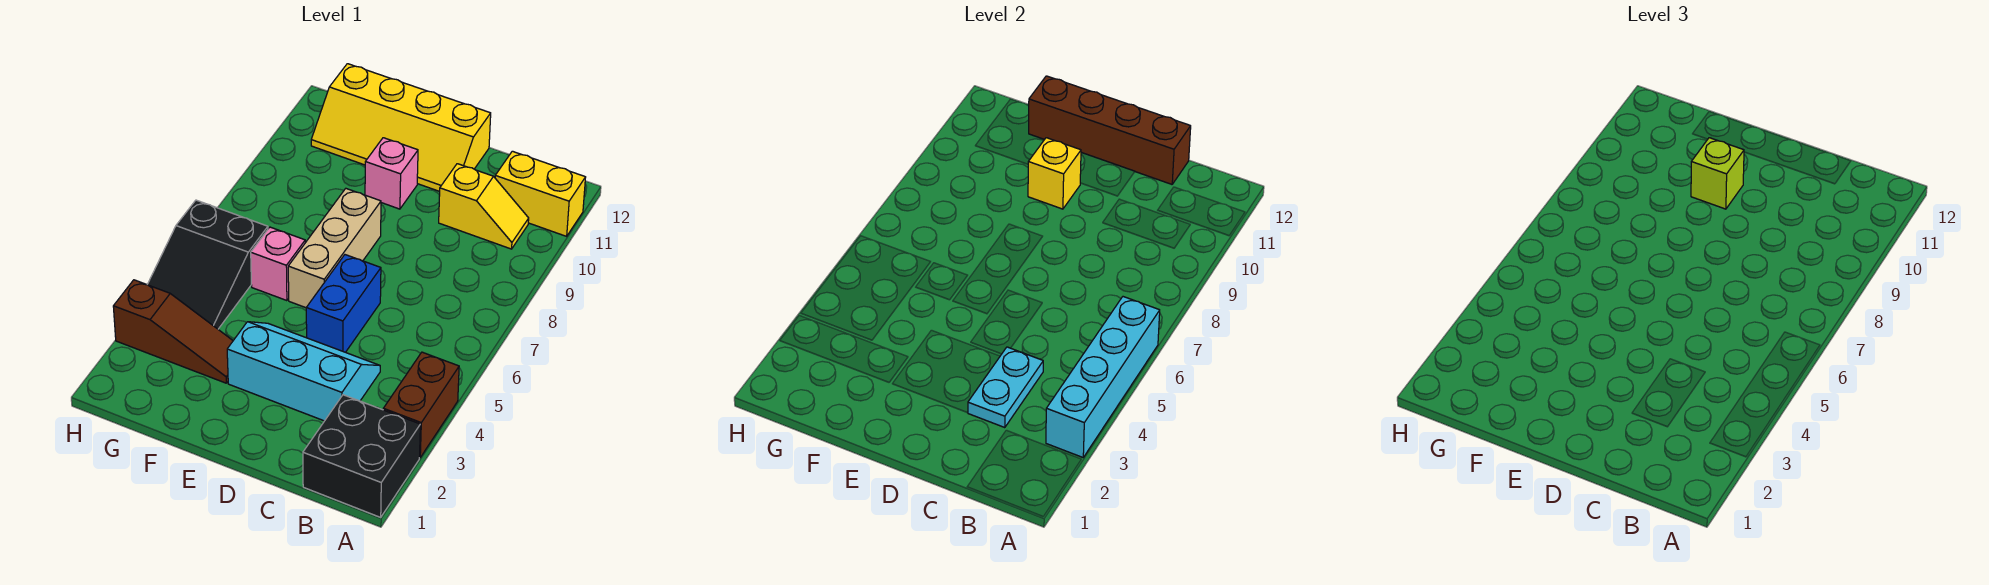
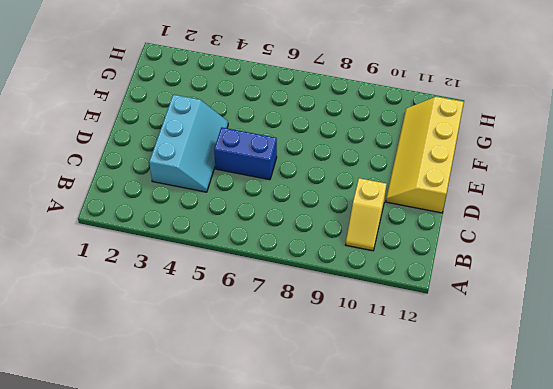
none -> black 2x2 brick [303,395,420,517]
none -> brown 1x2 brick [383,352,459,457]
none -> yellow 1x2 brick [495,151,586,236]

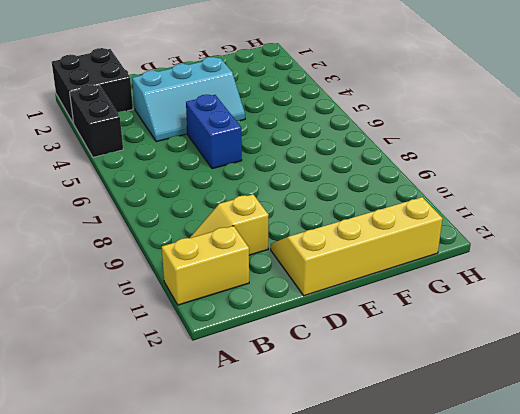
black 1x2 brick [70,85,123,157] -> brown 1x2 brick [383,352,459,457]
none -> tan 1x3 brick [288,189,381,308]
none -> pink 1x1 brick [365,138,418,209]
none -> brown 1x3 slope [113,280,233,383]

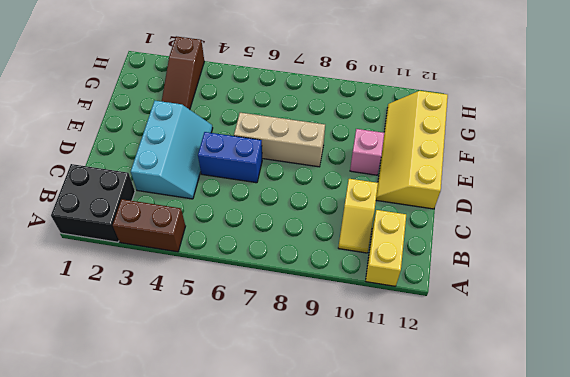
none -> pink 1x1 brick [251,227,305,301]
none -> black 2x3 slope [147,200,268,329]
none -> cyan 1x4 brick [1046,297,1160,457]

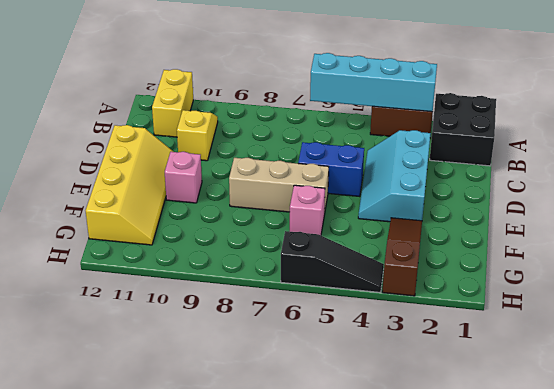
black 1x3 slope [281,231,384,292] -> black 2x3 slope [147,200,268,329]
none -> cyan 1x2 plate [968,347,1043,428]
none -> brown 1x4 brick [1028,76,1191,184]
none -> yellow 1x1 brick [1028,138,1081,209]

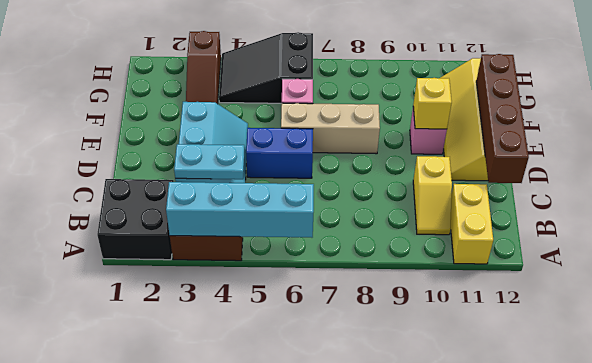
none -> lime 1x1 brick [1691,138,1744,209]

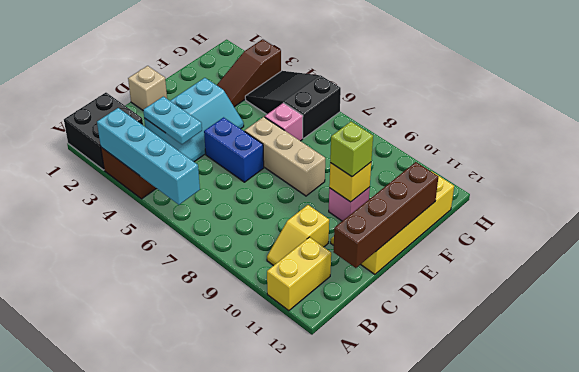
tan 1x1 brick [128,66,167,110] -> none

